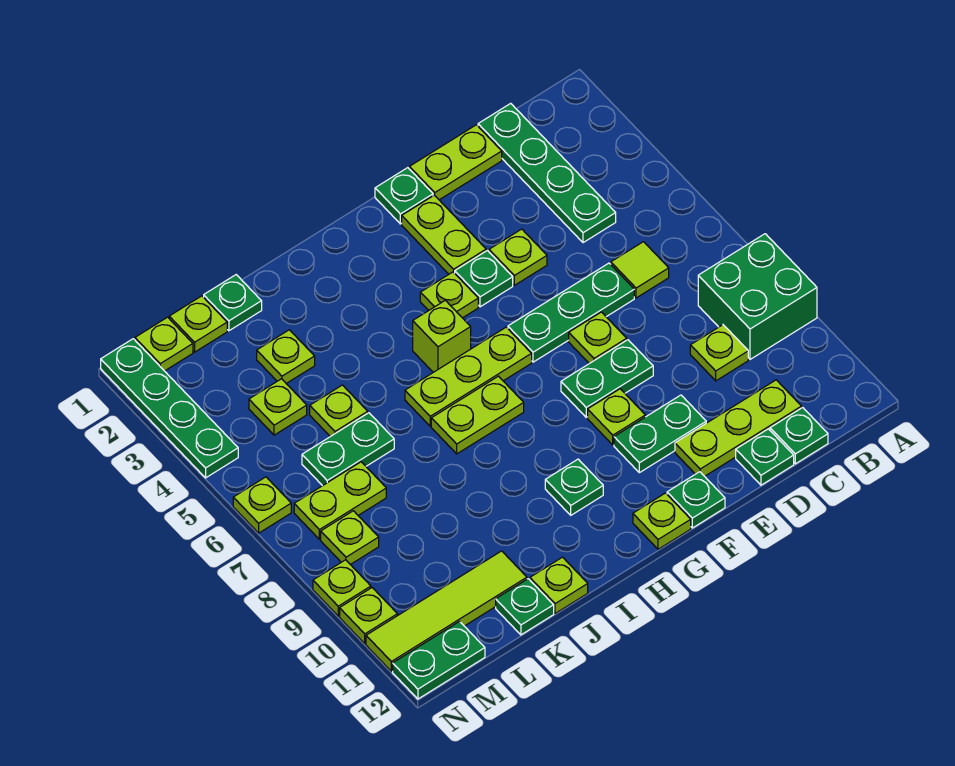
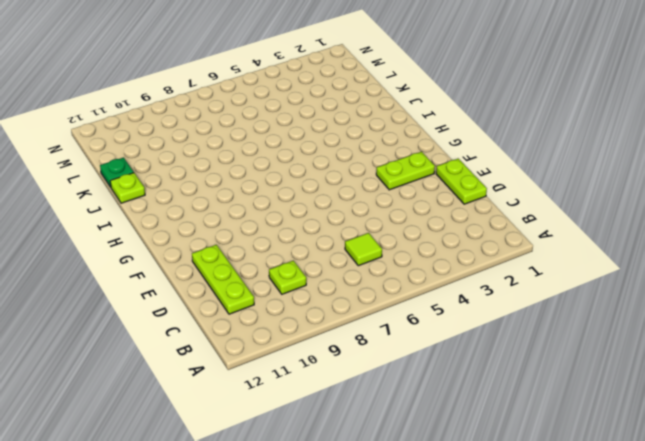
none -> green 2x2 brick [698,234,817,359]
none -> green 1x4 plate [478,103,616,243]
none -> green 1x1 plate [770,408,828,464]
none -> green 1x3 plate [508,263,634,362]

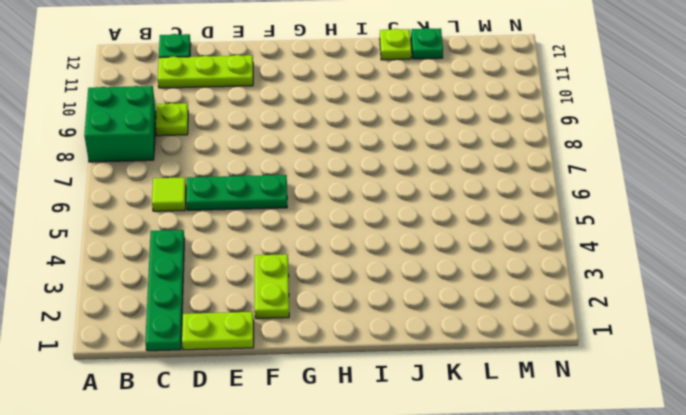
none -> green 1x1 plate [736,429,794,485]
none -> lime 1x1 plate [489,229,547,285]
none -> lime 1x1 plate [569,312,627,364]
none -> green 1x2 plate [561,340,653,417]

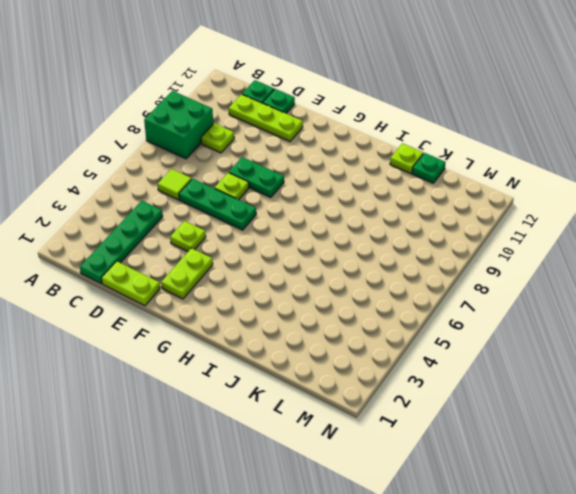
none -> green 1x2 plate [614,395,706,473]
none -> green 1x1 plate [375,168,433,224]
none -> green 1x1 plate [455,251,513,307]
none -> lime 1x1 plate [588,389,645,445]

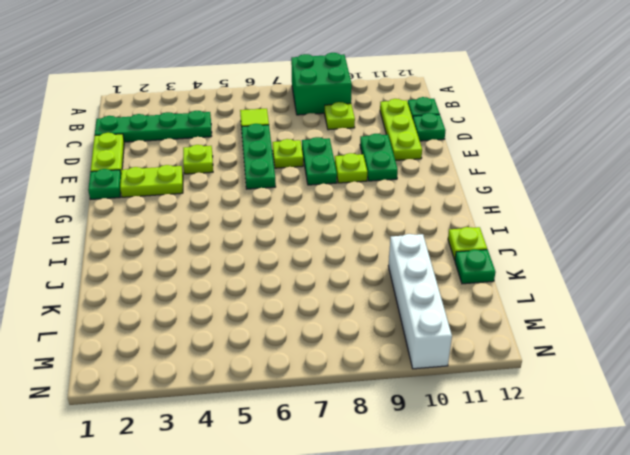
white 1x4 brick [388,234,452,369] -> lime 1x1 plate [340,588,397,644]
none -> green 1x1 plate [455,251,513,307]
none -> green 1x1 plate [667,472,725,528]
none -> lime 1x1 plate [420,272,478,318]
none -> lime 1x3 plate [405,327,532,426]

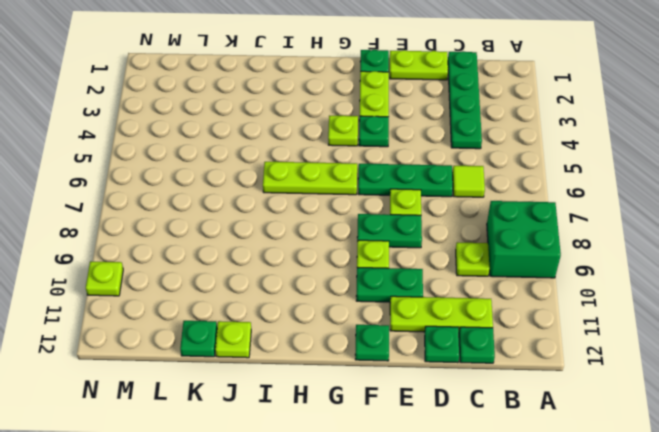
none -> lime 1x1 plate [489,229,547,285]
none -> lime 1x1 plate [633,493,691,549]
none -> lime 1x1 brick [413,300,471,372]
none -> lime 1x2 plate [431,376,524,454]

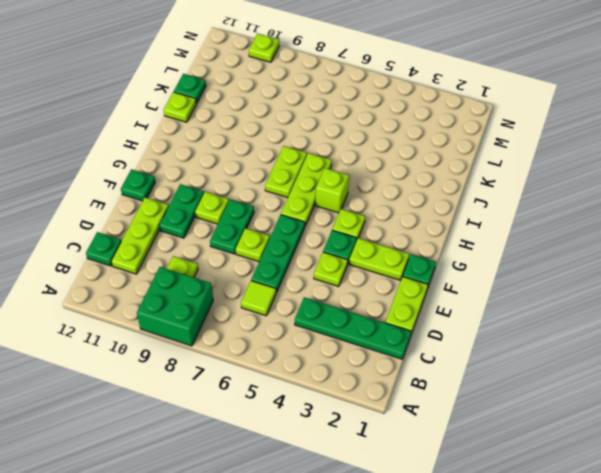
none -> green 1x1 plate [736,429,794,485]
none -> lime 1x1 plate [633,493,691,549]
none -> green 1x1 plate [545,459,603,515]
none -> green 1x1 plate [204,275,262,331]

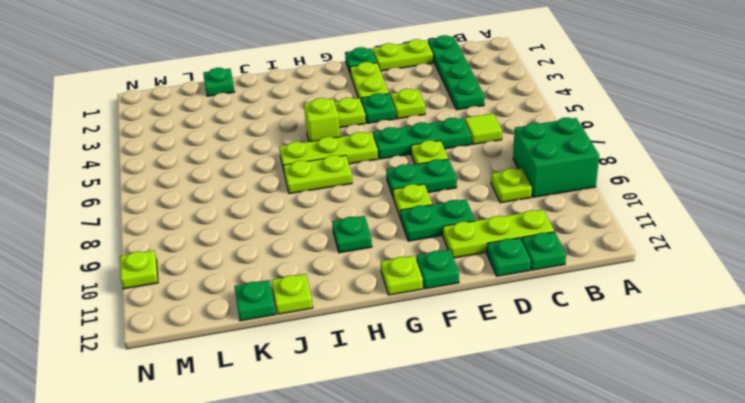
none -> lime 1x1 plate [257,330,315,383]
none -> lime 1x1 plate [310,385,368,437]
none -> green 1x2 plate [302,413,394,486]
none -> lime 1x4 tile [366,551,527,671]

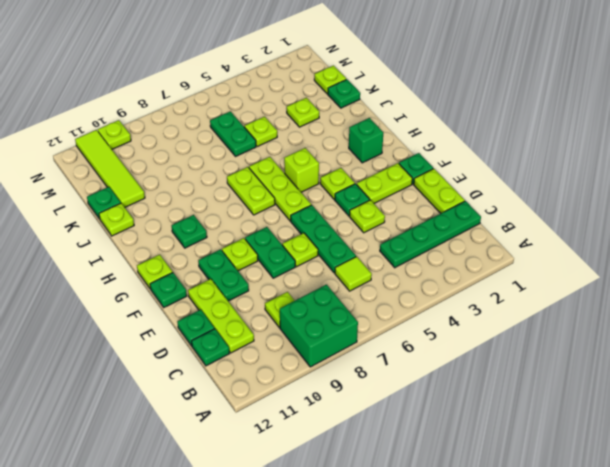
green 1x1 brick [349,118,383,163] -> none
none -> lime 1x1 plate [249,379,307,435]
none -> lime 1x2 plate [294,462,386,539]
none -> lime 1x1 plate [135,317,193,371]
none -> lime 1x1 plate [321,511,379,565]

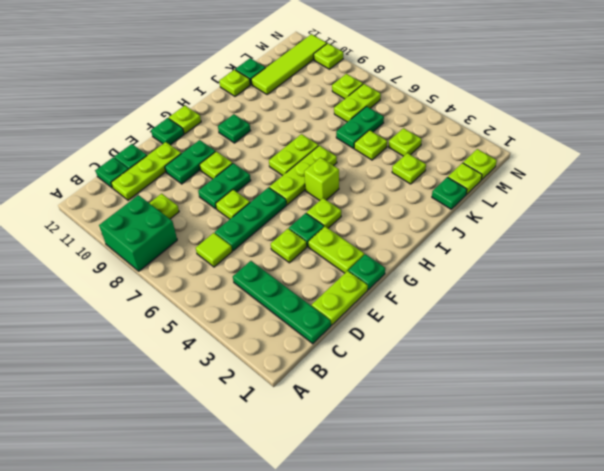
none -> green 1x2 plate [393,621,485,699]
none -> green 1x4 plate [101,339,238,478]
none -> lime 1x1 plate [233,477,291,533]
none -> lime 1x1 plate [313,560,371,616]

